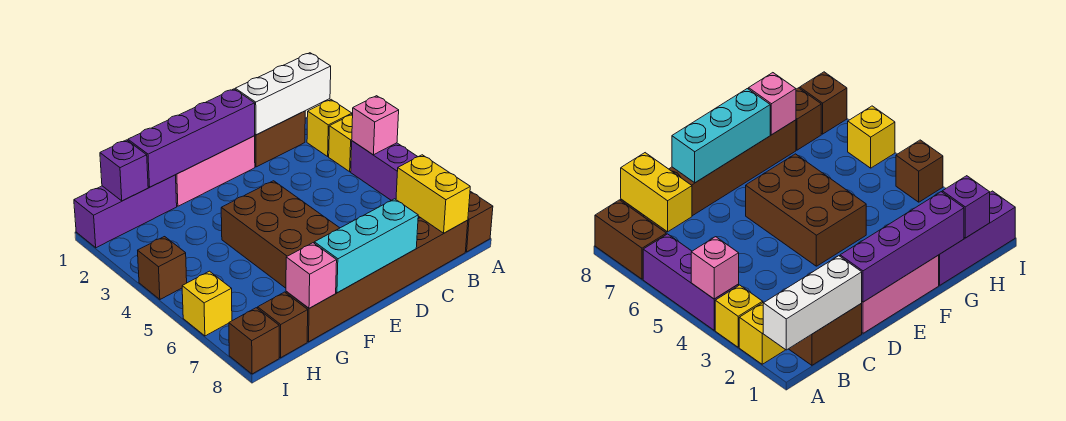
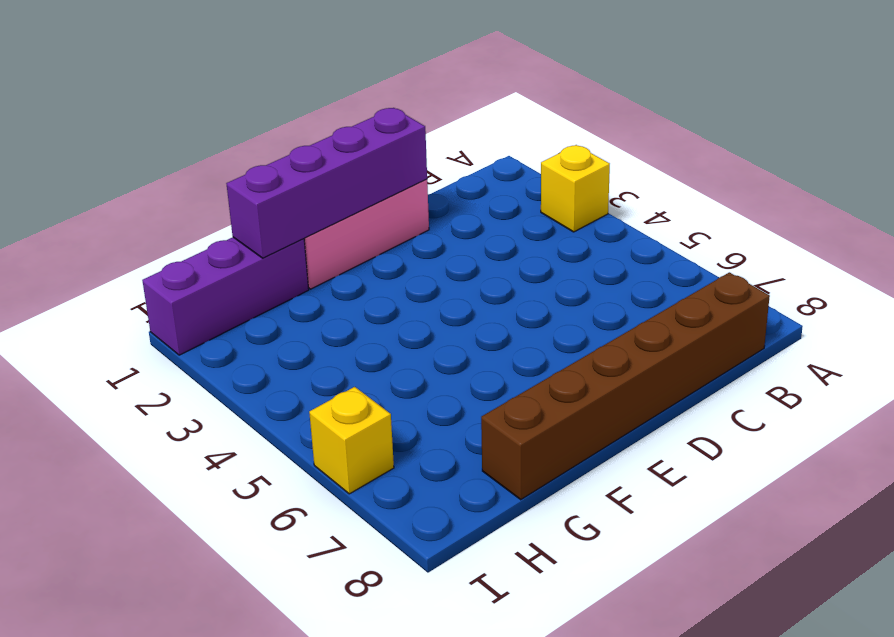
none -> yellow 1x1 brick [307,100,352,156]
none -> purple 1x3 brick [351,141,420,218]
none -> brown 1x2 brick [466,191,493,252]

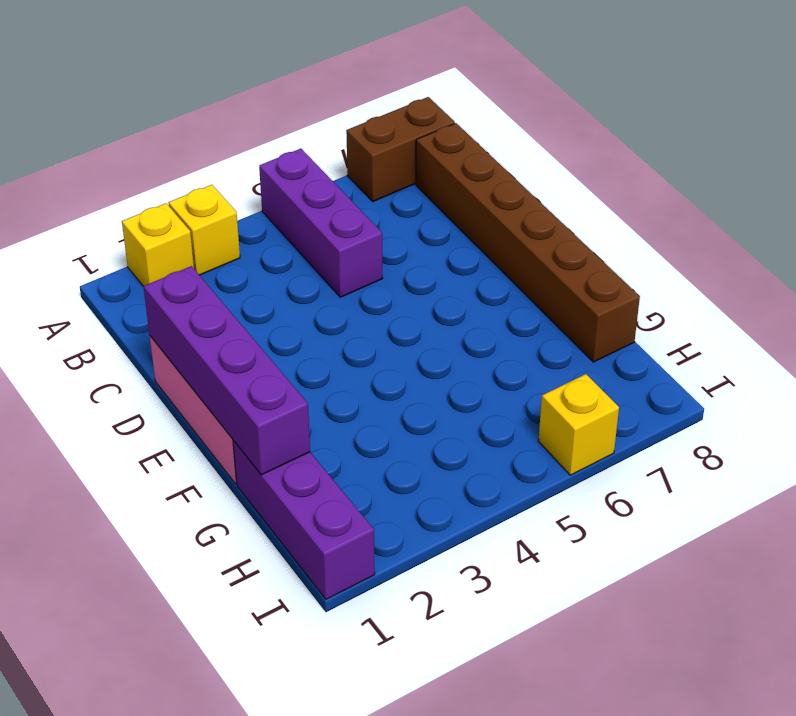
purple 1x3 brick [259,149,383,297] -> purple 1x3 brick turned to [351,141,420,218]
none -> brown 1x2 brick [255,111,305,167]
none -> brown 2x3 brick [221,181,339,288]
none -> brown 1x1 brick [258,292,308,358]

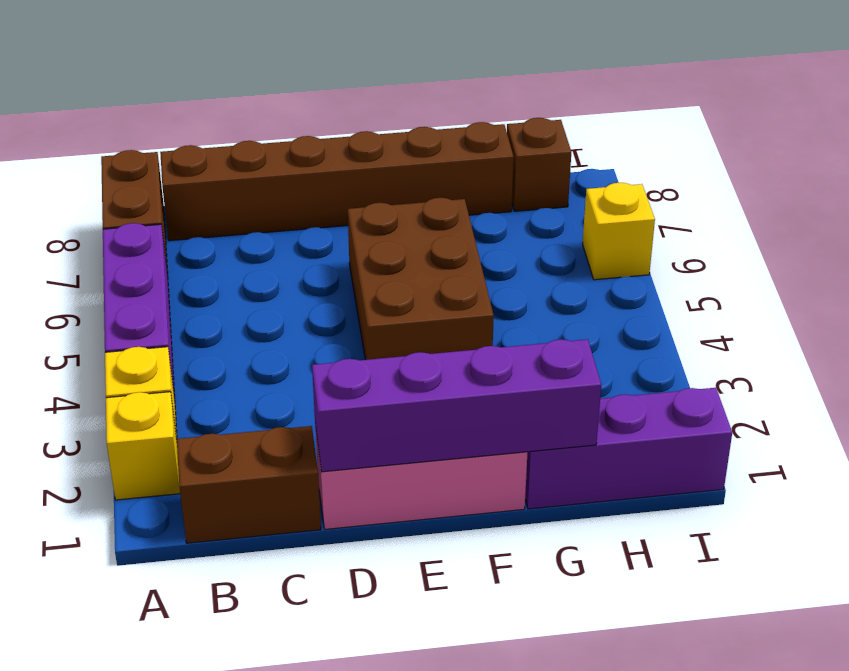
none -> brown 1x1 brick [138,237,187,299]
none -> brown 1x1 brick [229,308,279,374]
none -> white 1x3 brick [235,53,331,135]

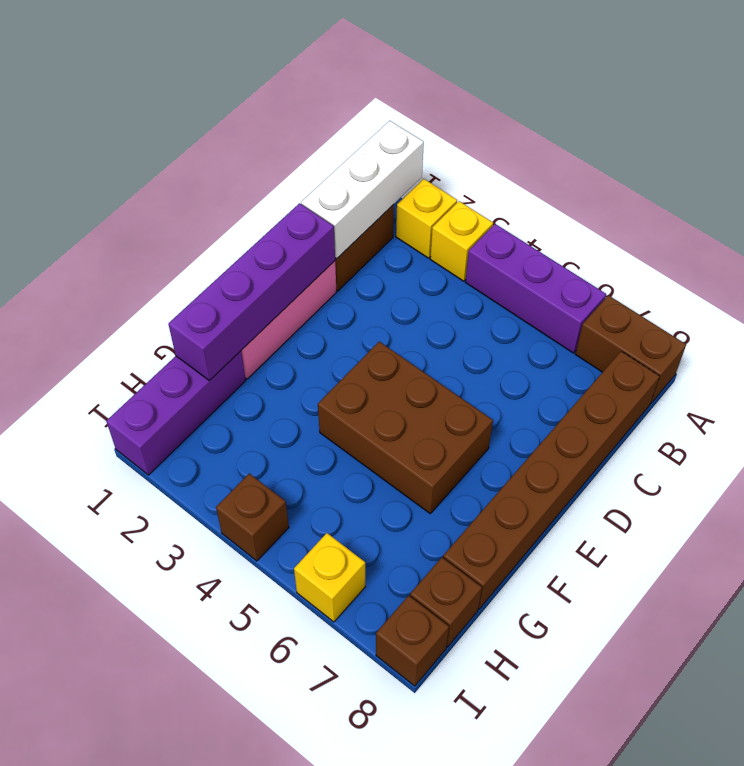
none -> pink 1x1 brick [352,96,399,155]
none -> yellow 1x2 brick [396,155,470,233]
none -> cyan 1x3 brick [314,199,419,293]

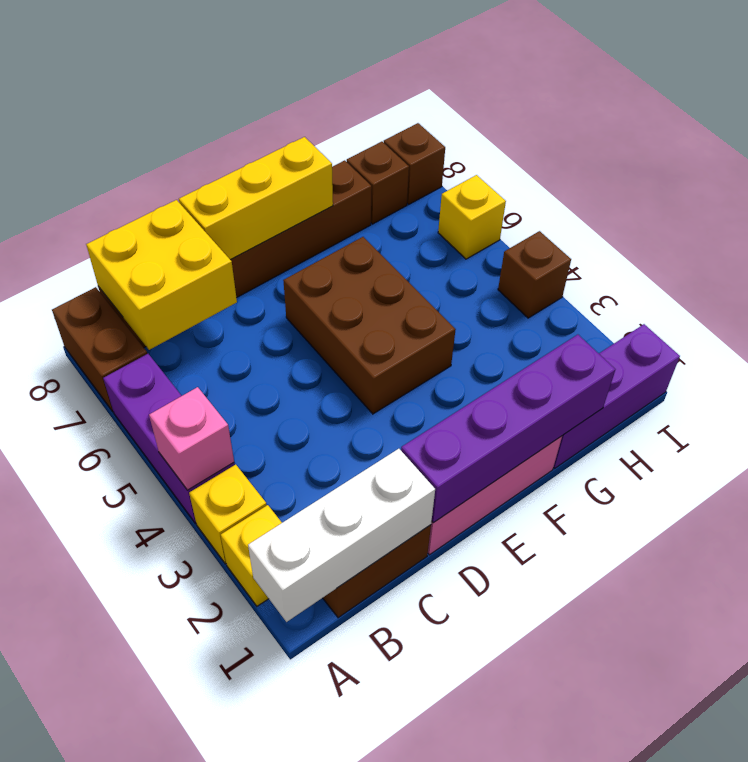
yellow 2x2 brick [86,200,237,350] -> yellow 1x2 brick [396,155,470,233]
yellow 1x3 brick [179,137,333,260] -> cyan 1x3 brick [314,199,419,293]
none -> pink 1x1 brick [286,243,337,308]
none -> purple 1x1 brick [100,140,148,201]

